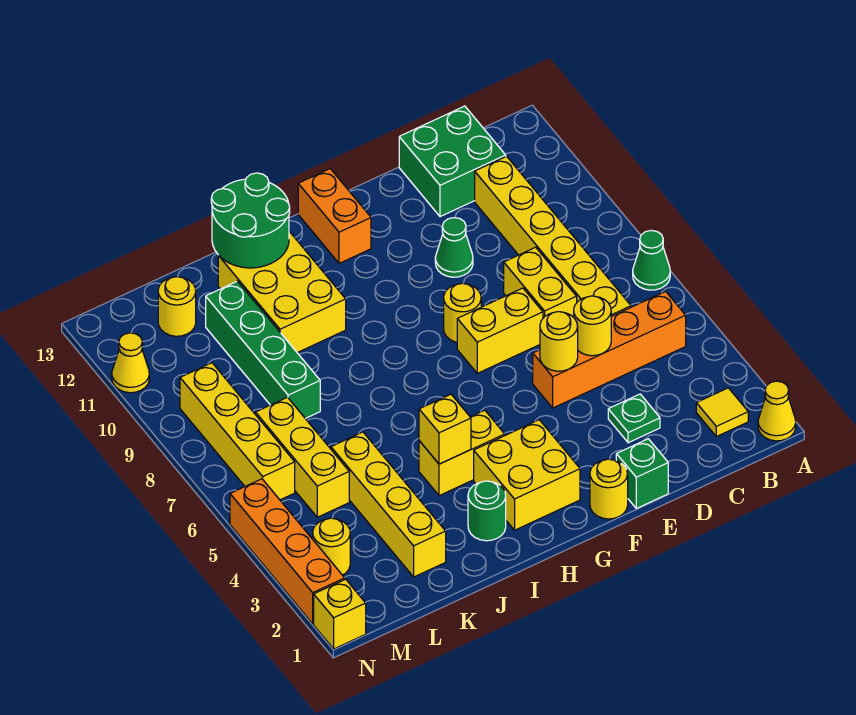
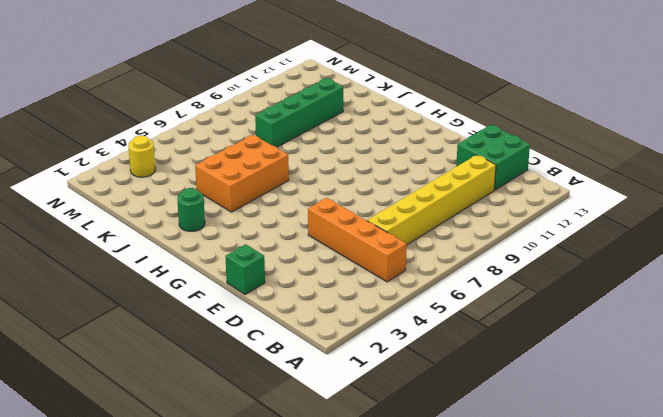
orange 2x3 brick [195,135,289,212] -> yellow 1x2 brick [419,410,505,496]
none -> yellow 1x1 cone [758,381,796,441]
none -> green 1x1 cone [633,230,670,290]
none -> yellow 1x1 tile [696,388,748,437]
none -> green 1x1 plate [608,394,660,443]

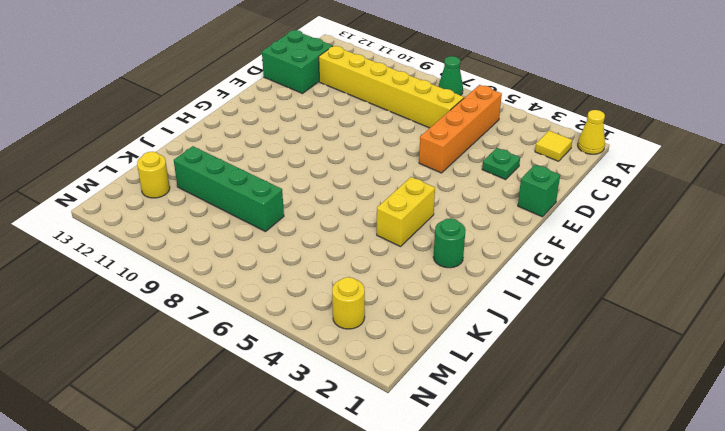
none -> yellow 1x2 brick [504,247,577,318]
none -> yellow 1x2 brick [457,288,543,373]
none -> green 1x1 cone [435,218,473,277]
none -> yellow 1x1 round brick [590,459,628,519]

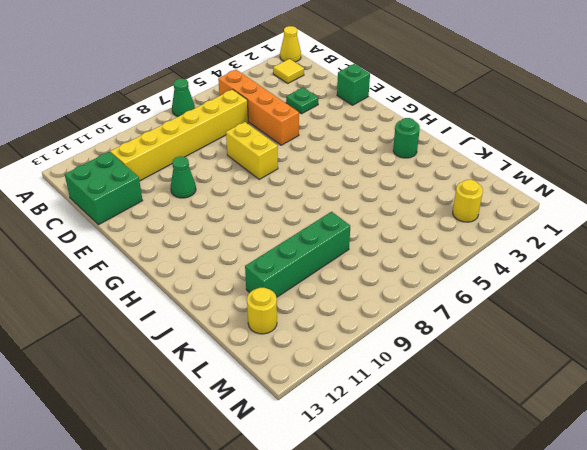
none -> yellow 1x2 brick [504,247,577,318]
none -> yellow 1x1 round brick [590,459,628,519]
none -> yellow 1x1 round brick [444,283,481,342]
none -> yellow 2x2 brick [474,420,580,530]

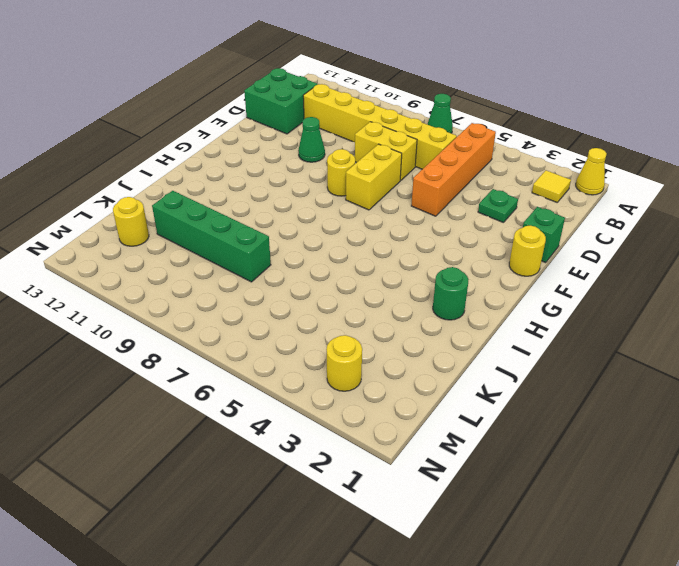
none -> yellow 2x2 brick [474,420,580,530]
none -> orange 1x2 brick [298,169,371,263]
none -> yellow 1x2 brick [419,410,505,496]
none -> yellow 2x3 brick [218,231,346,353]

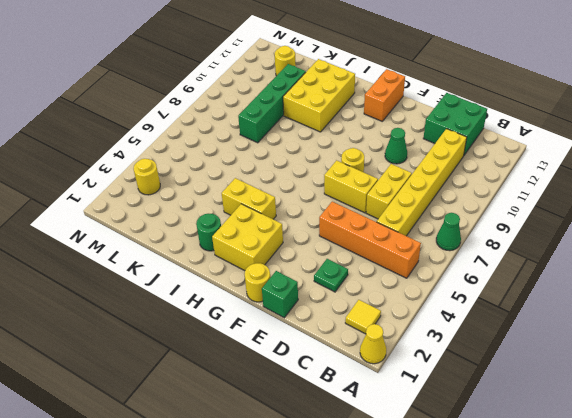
none -> yellow 1x4 brick [331,432,446,577]
none -> yellow 1x3 brick [256,397,349,517]
none -> yellow 1x4 brick [180,363,295,500]
none -> yellow 1x1 brick [314,579,366,649]

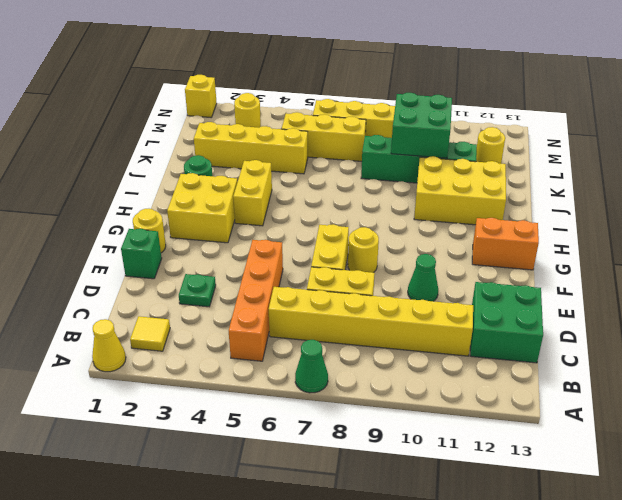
green 2x2 brick [391,93,452,158] -> none
none -> orange 1x4 brick [230,479,345,624]
none -> yellow 1x1 cone [112,333,149,393]
none -> yellow 1x1 round brick [574,296,611,356]
none -> yellow 1x1 round brick [540,312,578,371]

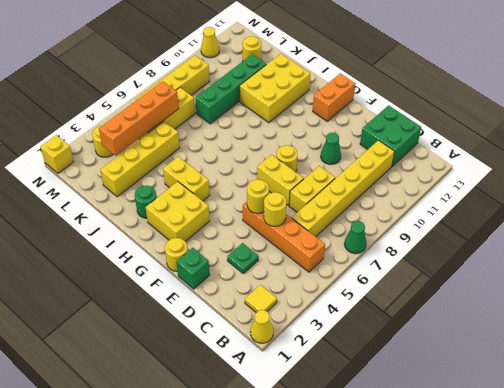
orange 1x4 brick [99,82,179,156] -> orange 1x4 brick moved to [230,479,345,624]
none -> yellow 1x1 brick [419,394,471,464]
none -> green 2x2 round brick [211,173,290,268]

